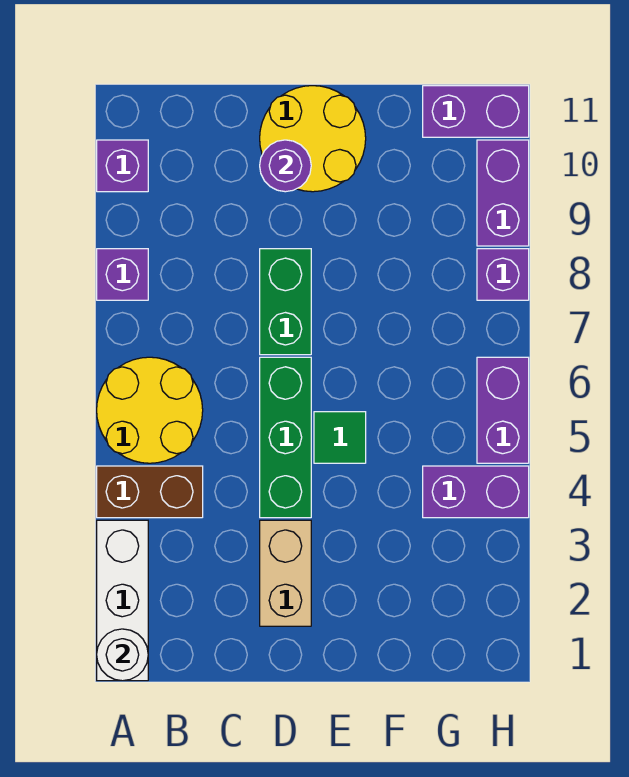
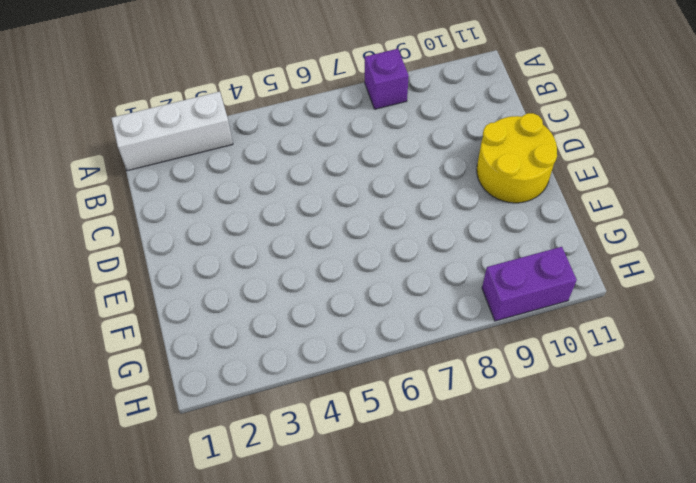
none -> brown 1x2 brick [97,466,203,518]
none -> yellow 2x2 round brick [97,357,203,463]
none -> purple 1x1 brick [97,140,148,192]

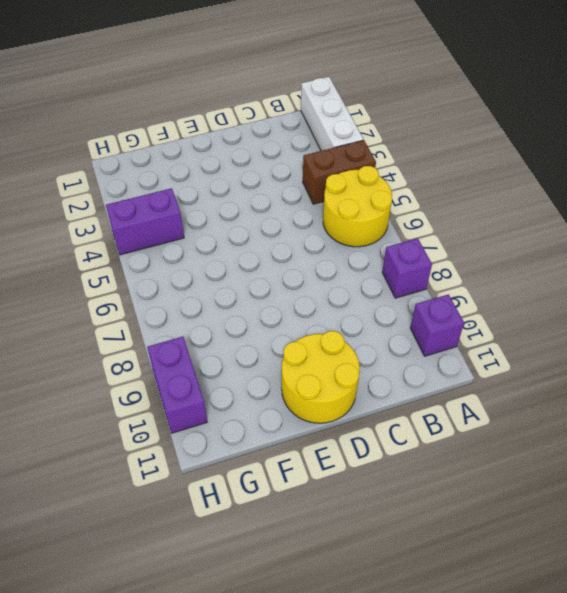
none -> tan 1x2 brick [260,520,311,626]
none -> green 1x3 brick [260,357,311,518]
none -> green 1x2 brick [260,249,311,355]

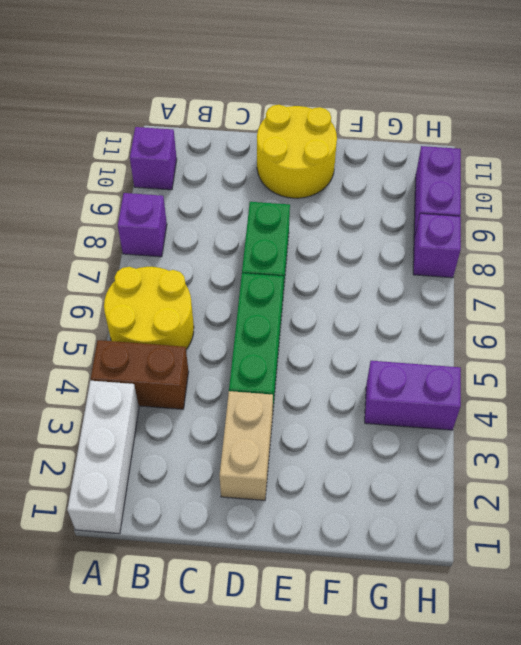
none -> green 1x1 tile [314,412,366,463]
none -> purple 1x2 brick [423,86,529,137]
none -> purple 1x2 brick [477,357,529,463]

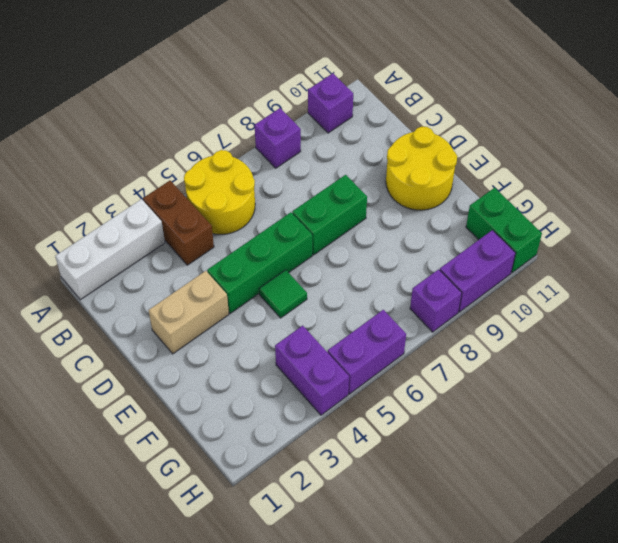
green 1x2 brick [466,188,542,273] -> purple 1x2 brick [423,86,529,137]
none -> white 1x1 round brick [97,629,148,681]
none -> purple 1x1 round brick [260,140,311,192]

